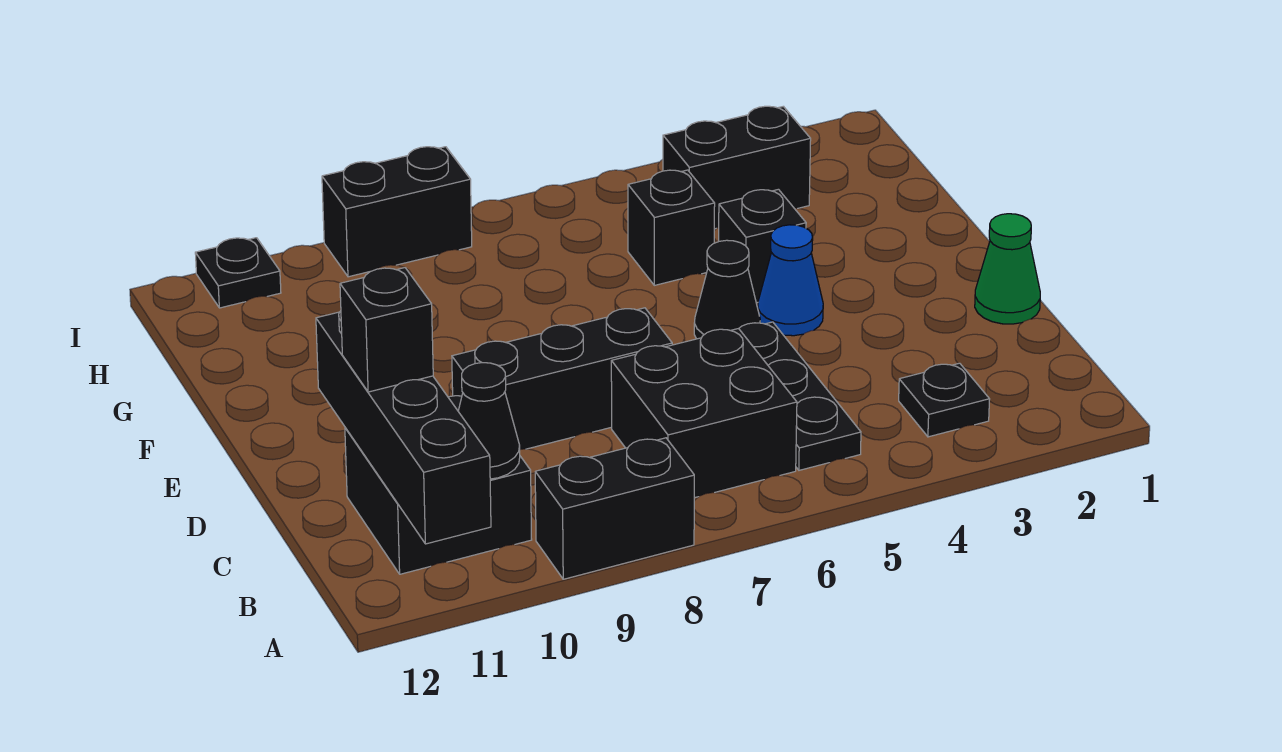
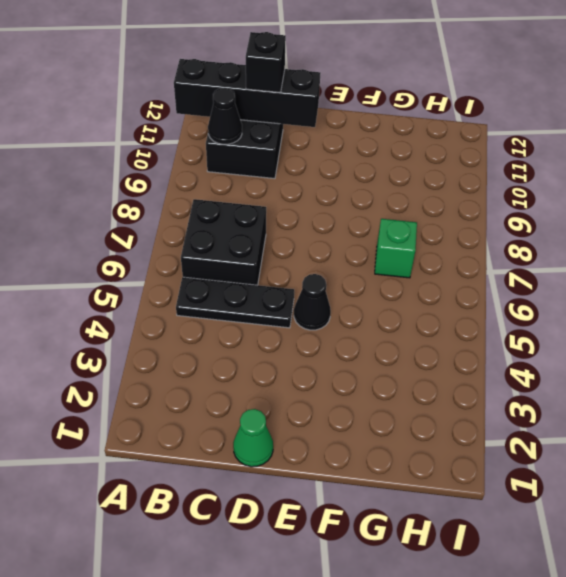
green 1x1 brick [375,219,417,278] -> none
none -> black 1x2 brick [535,438,694,579]
none -> black 1x1 plate [899,363,990,437]
none -> black 1x3 brick [452,308,672,450]

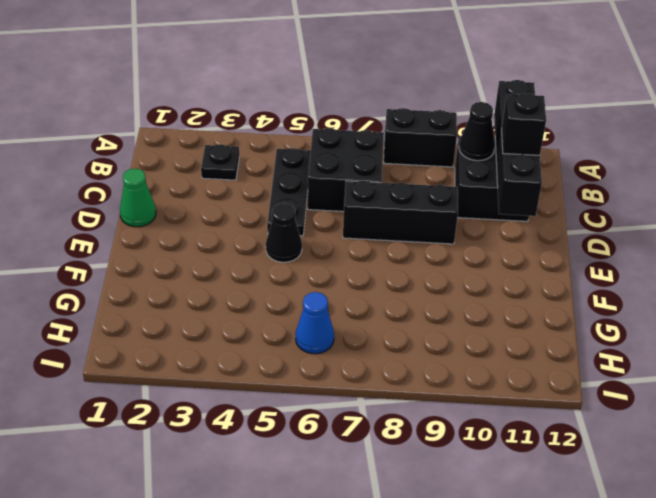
blue 1x1 cone [296,292,334,354] -> blue 1x1 cone moved to [758,225,823,336]
none -> black 1x1 brick [719,189,806,303]
none -> black 1x1 brick [628,170,715,285]
none -> black 1x2 brick [663,106,811,229]

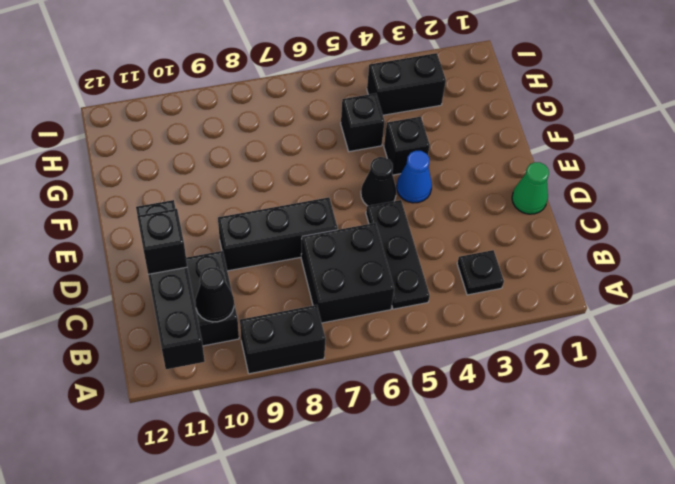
none -> black 1x2 brick [322,147,472,277]
none -> black 1x1 plate [195,238,281,308]

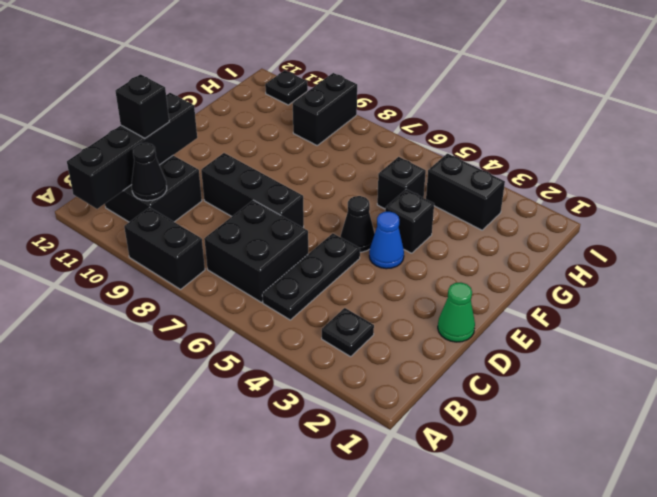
black 1x2 brick [293,73,357,145] -> black 1x2 brick turned to [322,147,472,277]

